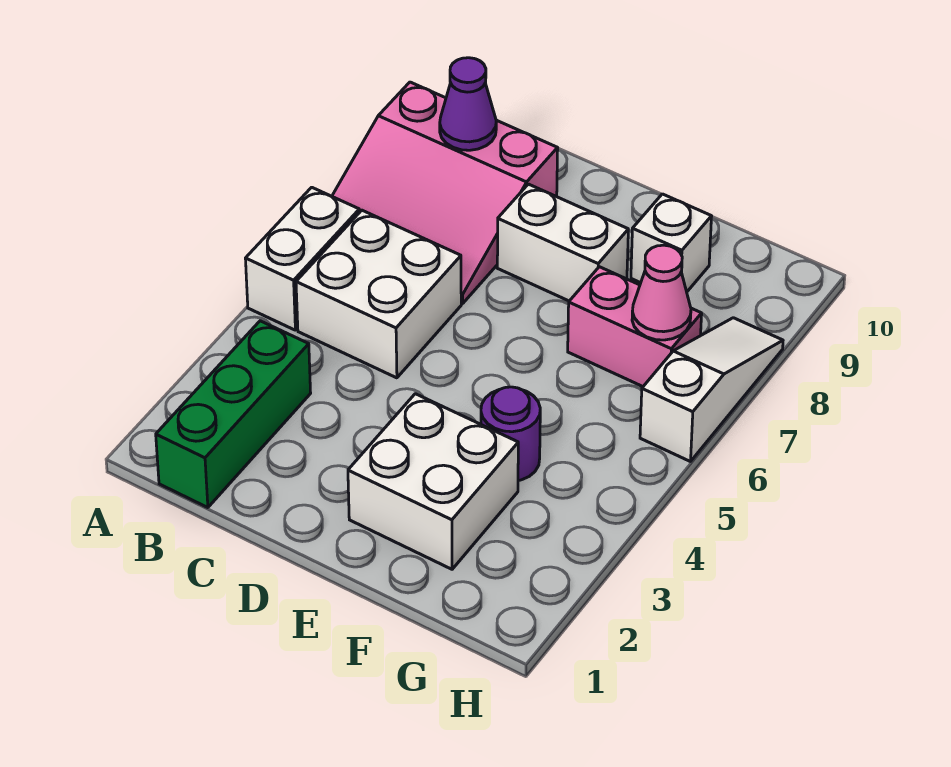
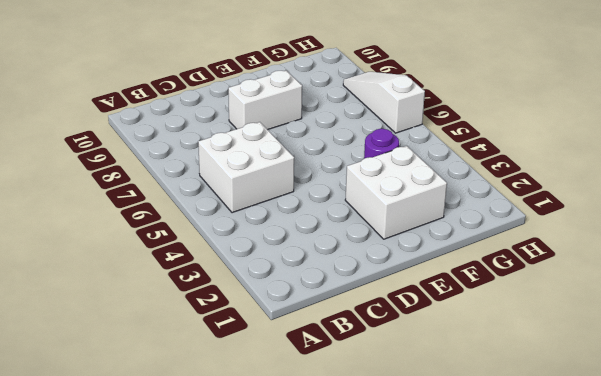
none -> white 1x2 brick [245,187,359,330]
none -> pink 3x3 slope [332,82,558,303]
none -> green 1x3 brick [156,321,311,508]

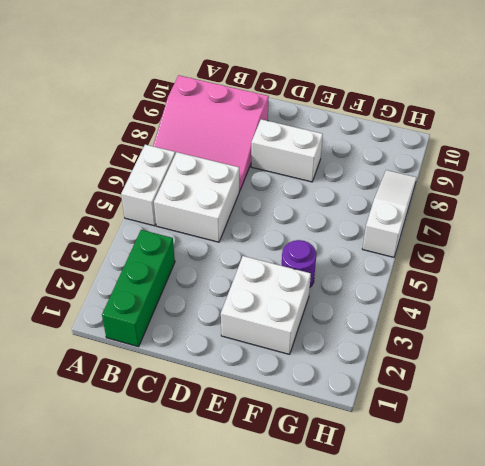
none -> pink 1x2 brick [568,267,702,386]
none -> white 1x1 brick [631,194,712,292]
none -> purple 1x1 cone [440,58,496,150]

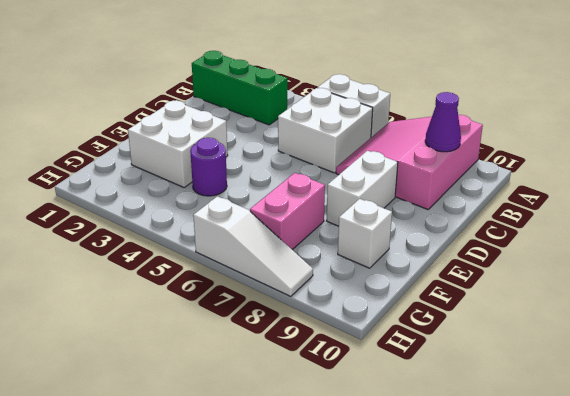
none -> pink 1x1 cone [632,245,691,340]

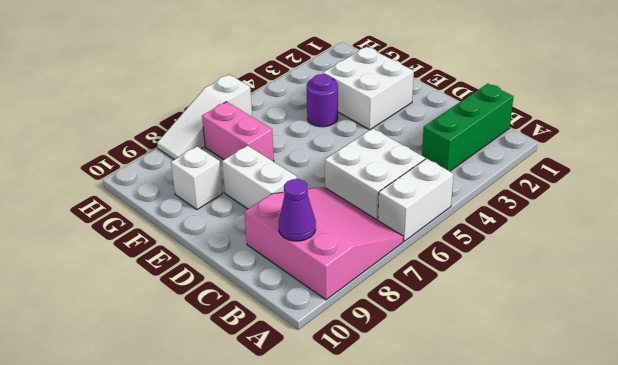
none -> pink 1x1 cone [632,245,691,340]

